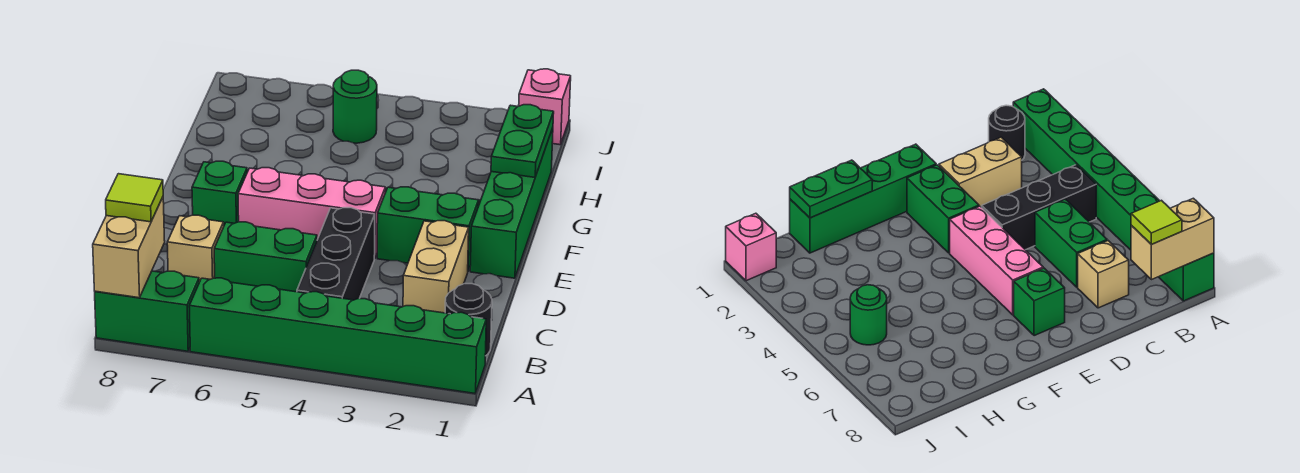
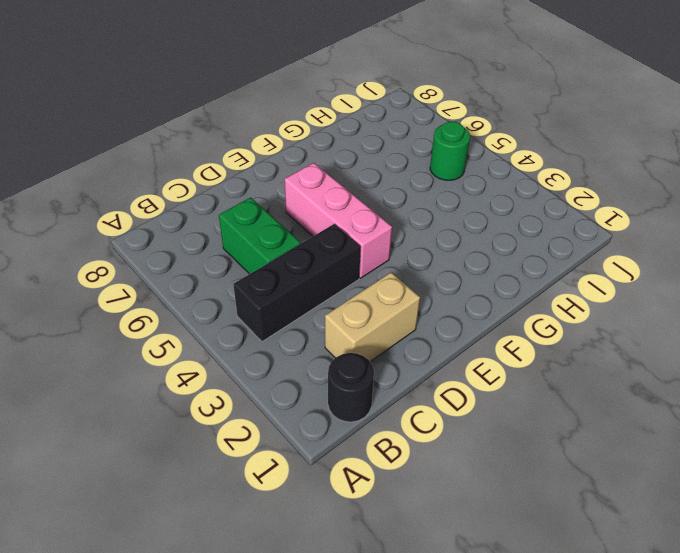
none -> green 1x6 brick [189,278,486,393]
none -> green 1x2 brick [95,271,199,351]
none -> tan 1x1 brick [167,215,224,282]

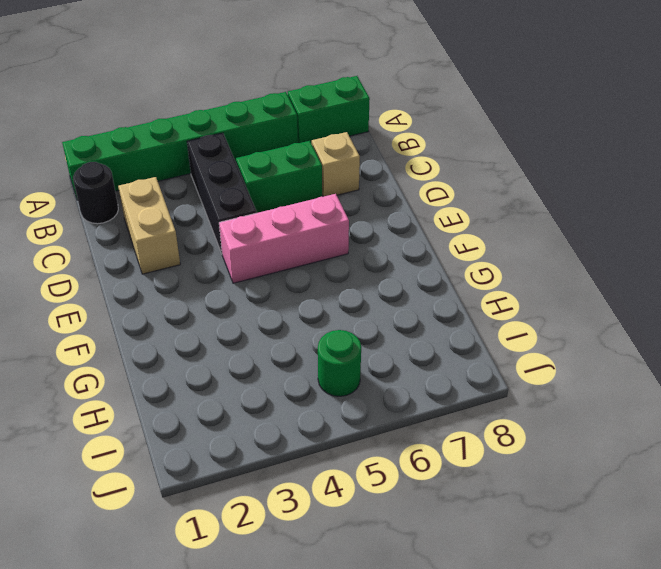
none -> green 1x4 brick [470,128,553,278]
none -> green 1x2 brick [377,187,479,271]
none -> green 1x1 brick [192,161,247,225]

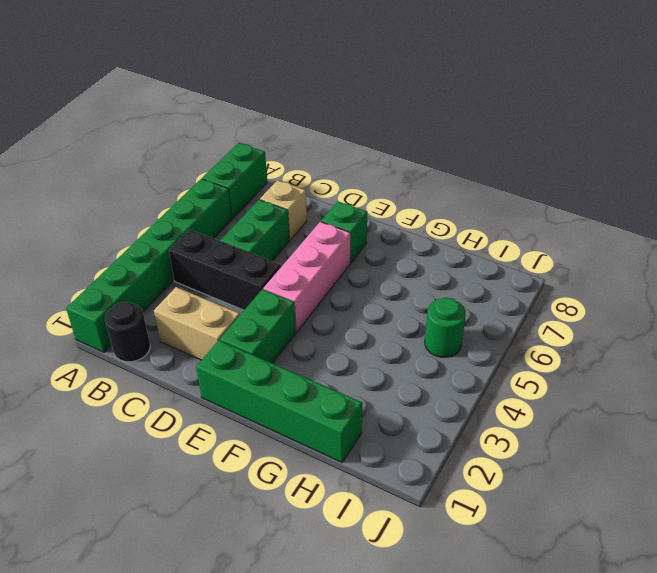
none -> pink 1x1 brick [519,69,571,145]
none -> tan 1x2 brick [93,197,165,298]
none -> green 1x2 plate [491,105,554,177]

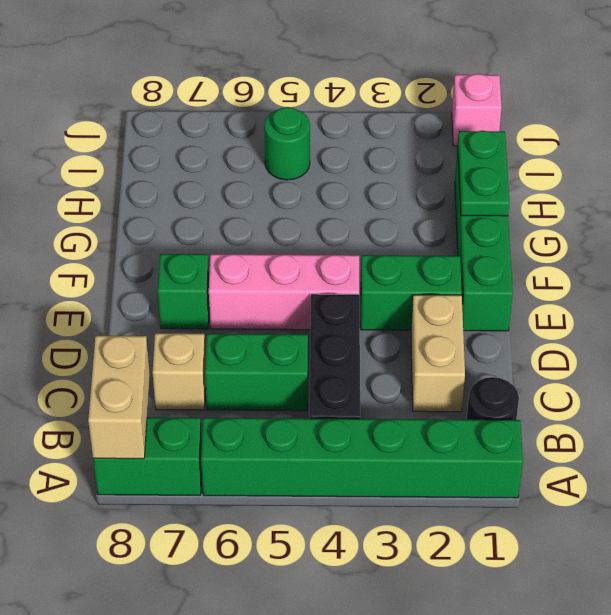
none -> lime 1x1 tile [106,174,163,222]

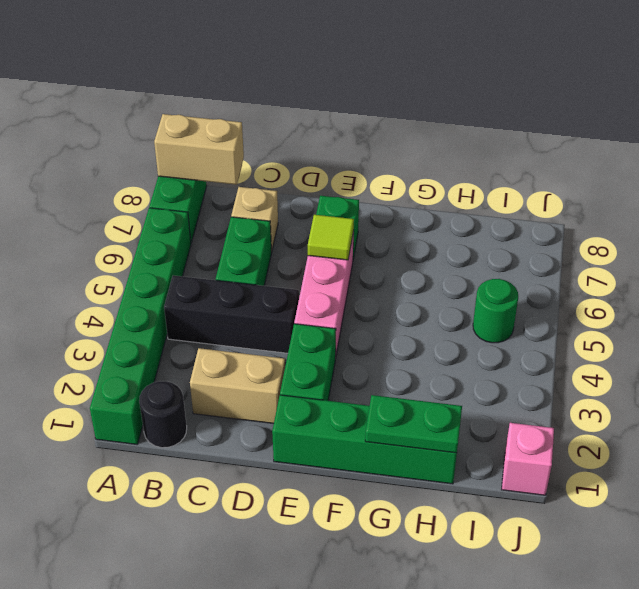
lime 1x1 tile [308,215,354,260] -> lime 1x1 tile moved to [106,174,163,222]

